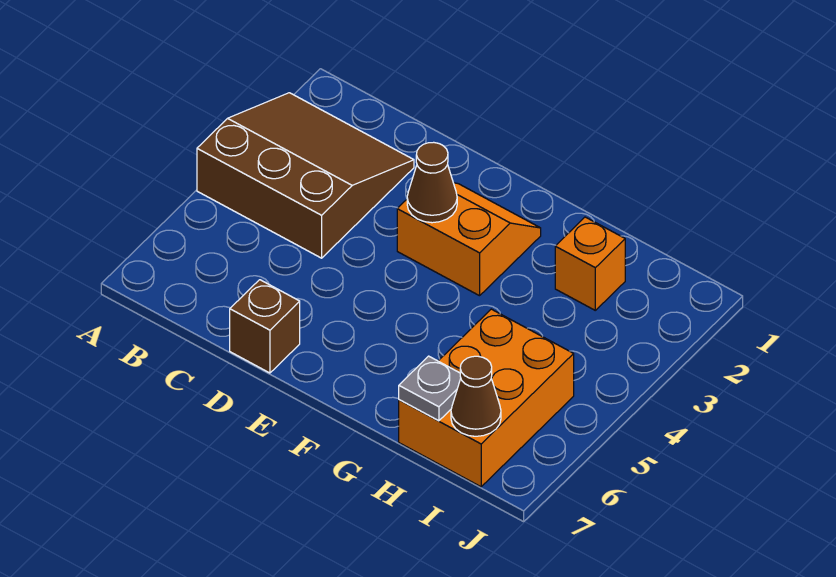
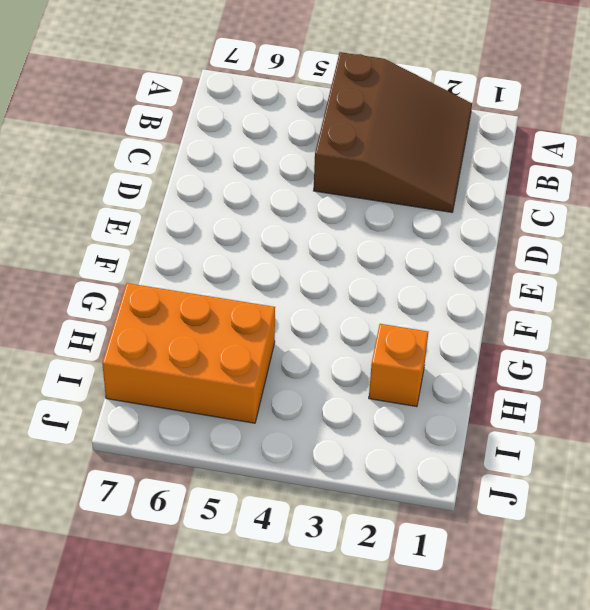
none -> brown 1x1 brick [230,280,300,373]
none -> orange 2x2 slope [397,183,541,296]

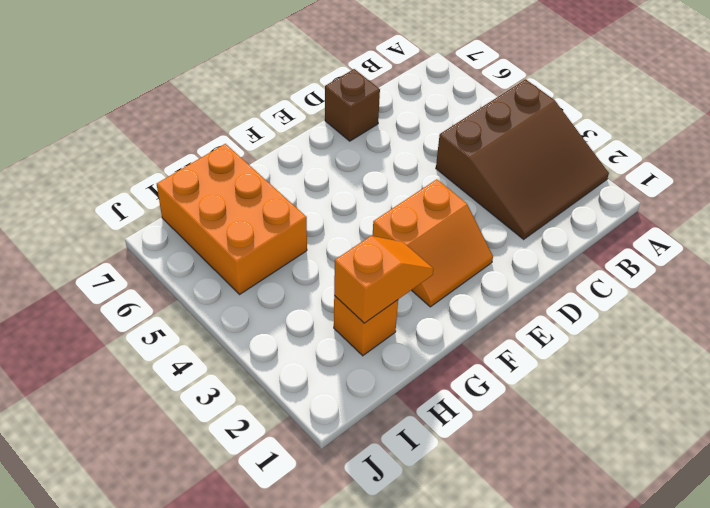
orange 1x2 slope [334,236,433,323] -> none
none -> brown 1x1 cone [407,142,457,223]
none -> grey 1x1 plate [399,356,461,421]

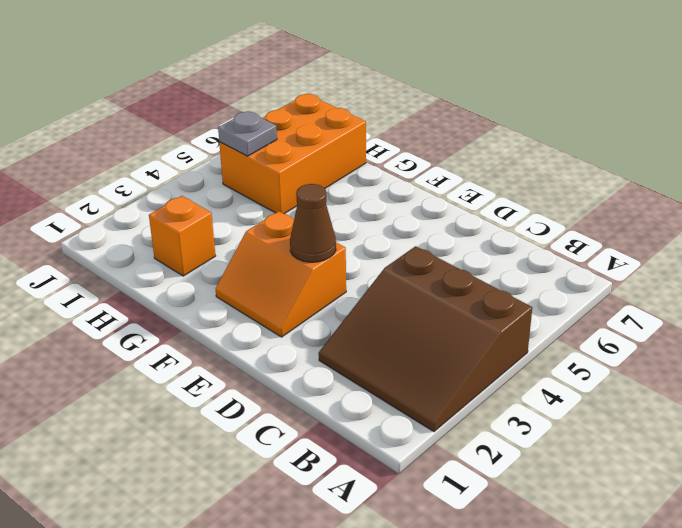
grey 1x1 plate [218,112,277,156] -> grey 1x1 plate moved to [399,356,461,421]
none -> brown 1x1 brick [230,280,300,373]
none -> brown 1x1 cone [451,356,501,436]

